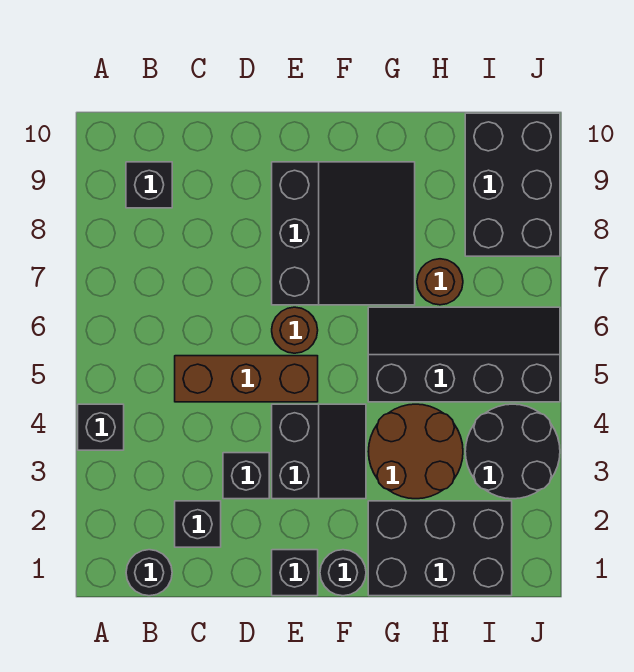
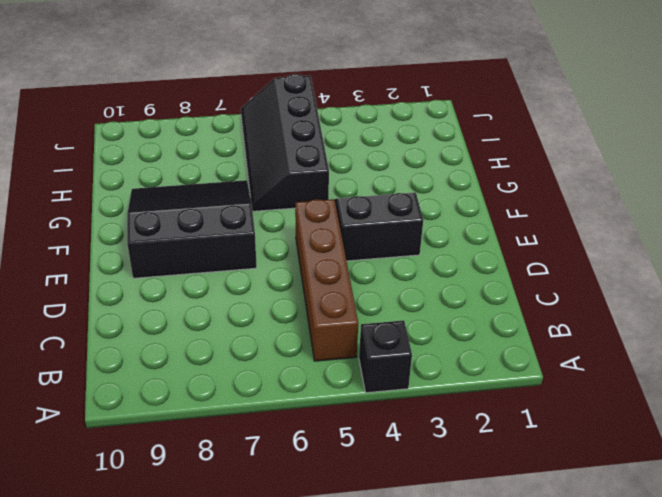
brown 1x4 brick [295,199,358,361] -> brown 1x3 brick [175,356,318,402]
none -> black 1x1 round brick [126,550,172,596]
none -> black 1x1 brick [126,162,172,208]
none -> black 1x1 brick [175,501,221,547]

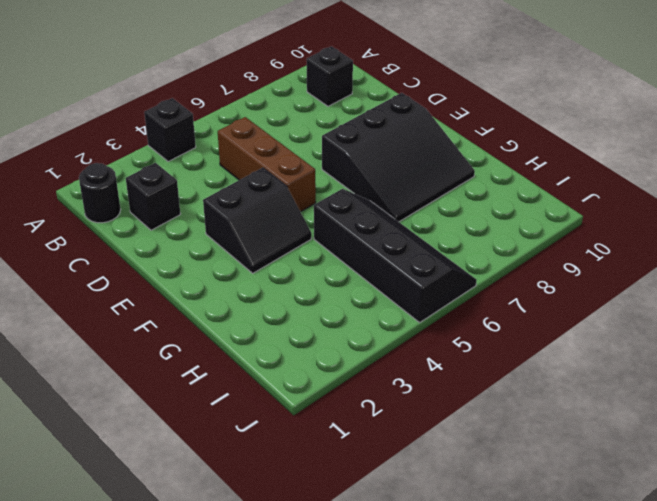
none -> black 1x1 brick [223,453,269,499]
none -> black 1x1 brick [272,550,318,596]
none -> brown 1x1 round brick [272,307,318,353]

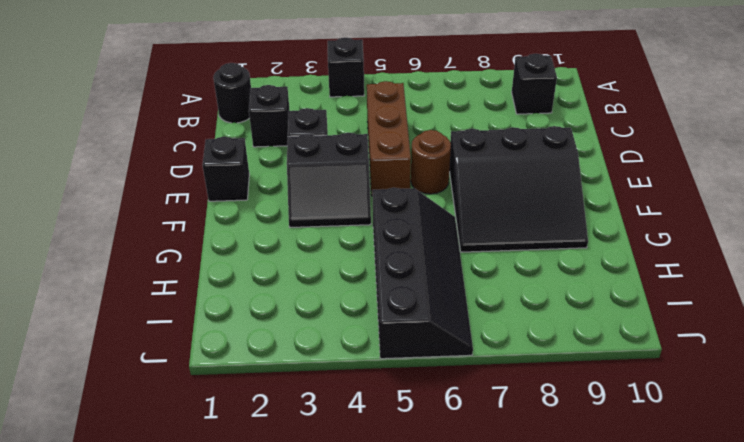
none -> black 1x1 round brick [320,550,366,596]
none -> black 2x3 brick [368,501,512,596]
none -> brown 2x2 round brick [368,404,463,499]

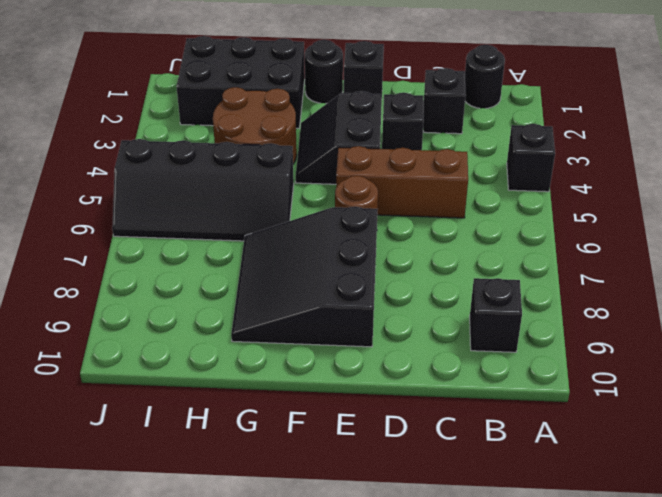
none -> brown 1x1 round brick [417,259,463,305]
none -> black 2x2 round brick [465,404,560,499]
none -> black 2x3 brick [465,113,560,256]

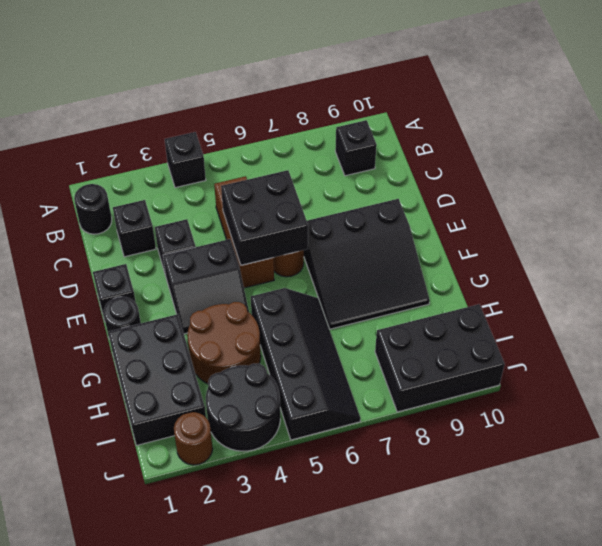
black 2x2 brick [221,170,308,265] -> none
brown 1x1 round brick [174,412,213,465] -> brown 1x1 round brick moved to [417,259,463,305]

